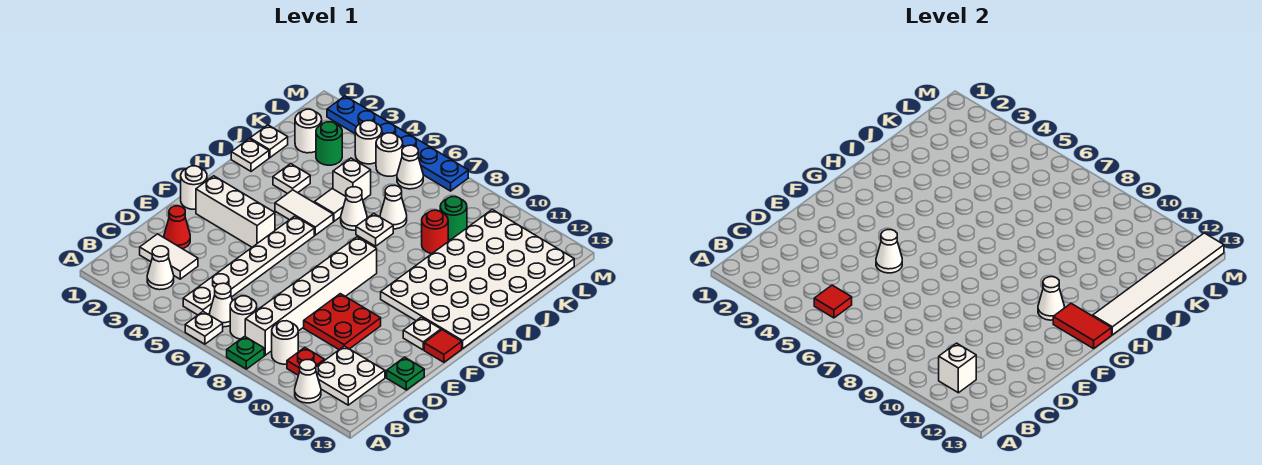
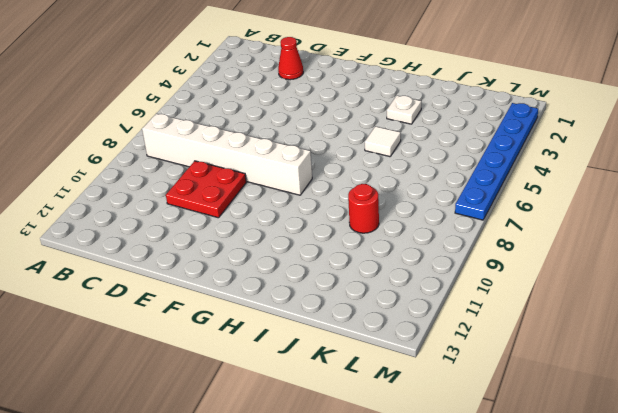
none -> white 1x1 plate [185,312,223,344]
none -> green 1x1 plate [227,336,264,369]
none -> white 1x1 cone [295,360,321,403]
none -> white 1x1 cone [147,246,174,290]

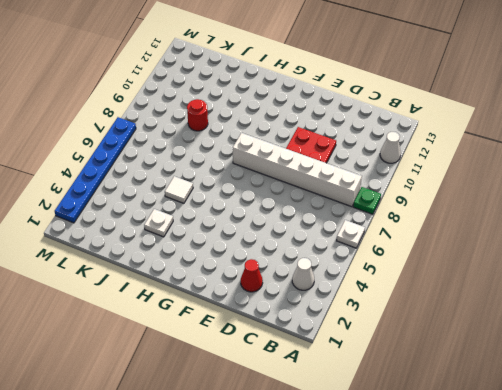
none -> white 1x6 plate [183,216,314,315]
none -> white 1x1 cone [210,283,232,327]
none -> white 1x1 round brick [230,296,257,339]
none -> white 1x1 round brick [272,321,298,364]

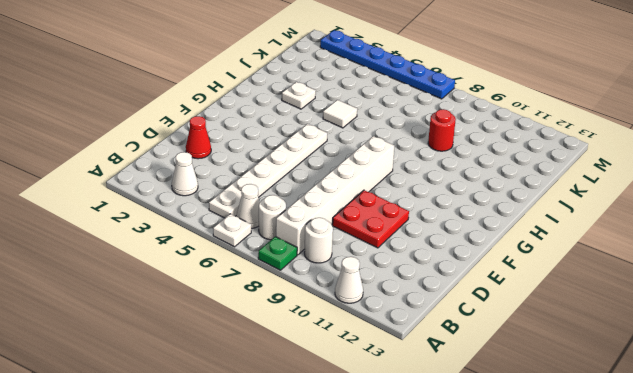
none -> red 1x1 plate [287,348,325,375]
none -> white 2x2 plate [316,346,385,405]
none -> white 1x2 tile [140,234,198,279]
none -> green 1x1 plate [387,357,424,390]

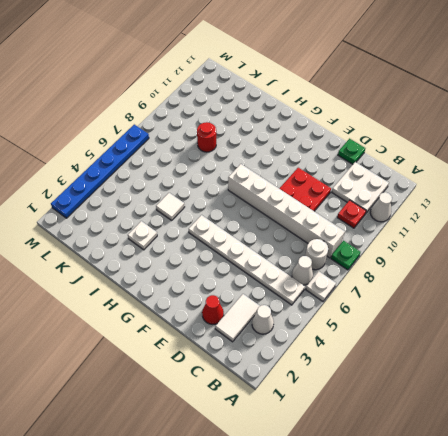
none -> white 1x1 round brick [272,321,298,364]
none -> white 1x1 round brick [181,166,207,209]
none -> white 1x3 brick [196,176,275,247]
none -> white 1x1 plate [403,317,441,350]

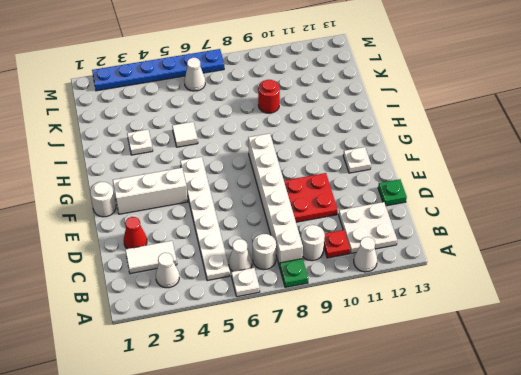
none -> red 1x1 tile [424,330,462,362]
none -> white 4x6 plate [381,210,574,349]
none -> white 1x2 tile [275,190,333,235]
none -> white 1x1 plate [231,139,269,171]

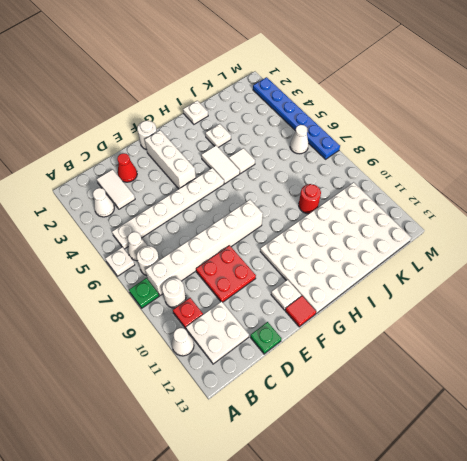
none -> white 1x1 cone [341,187,367,230]
none -> white 1x1 plate [356,214,393,246]
none -> white 1x1 plate [250,125,288,158]
none -> white 1x1 brick [333,158,371,200]

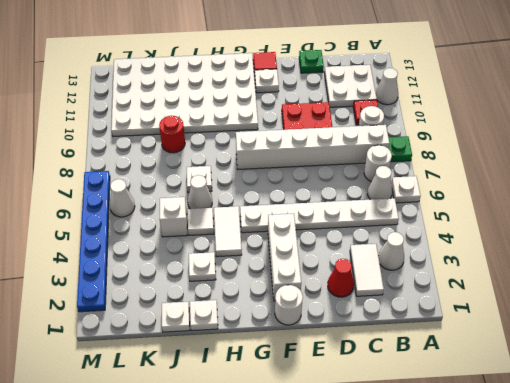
none -> white 1x1 cone [380,185,407,229]
none -> white 1x1 round brick [295,109,322,153]
none -> green 1x1 round brick [316,122,342,165]
none -> green 1x1 round brick [440,197,467,240]

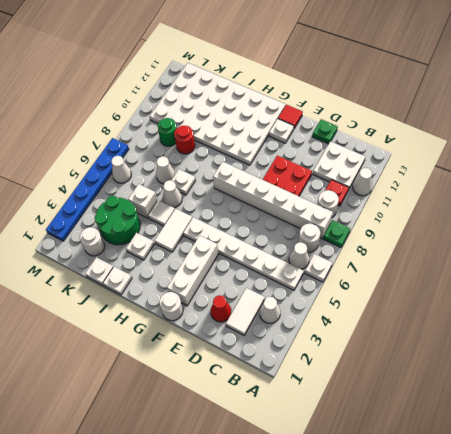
green 2x2 round brick [94,196,140,245] -> green 1x1 round brick [316,122,342,165]
none -> white 1x1 round brick [355,121,382,164]
none -> white 1x1 round brick [376,133,403,176]
none -> red 1x1 tile [814,285,852,318]
none -> white 1x1 brick [939,343,976,393]

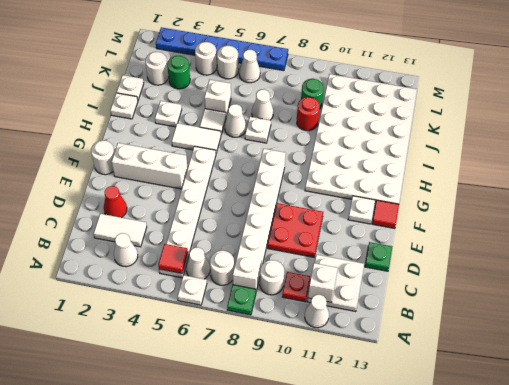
none -> white 1x1 cone [876,230,902,273]
none -> white 1x1 cone [1038,277,1064,320]
none -> red 1x2 tile [1053,304,1112,349]
none -> white 1x6 tile [1093,233,1224,335]

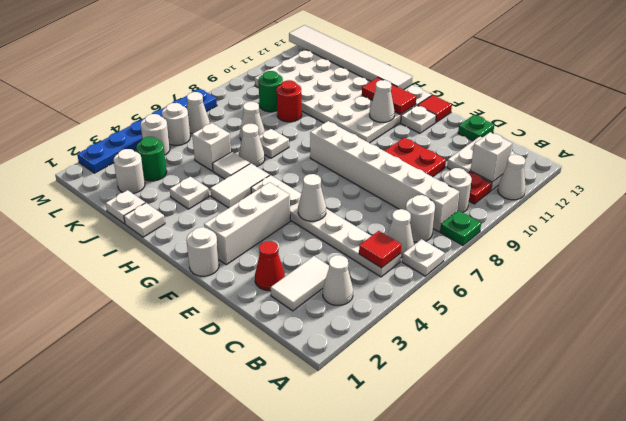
red 1x2 tile [362,78,416,114] -> red 1x2 tile turned to [1053,304,1112,349]

